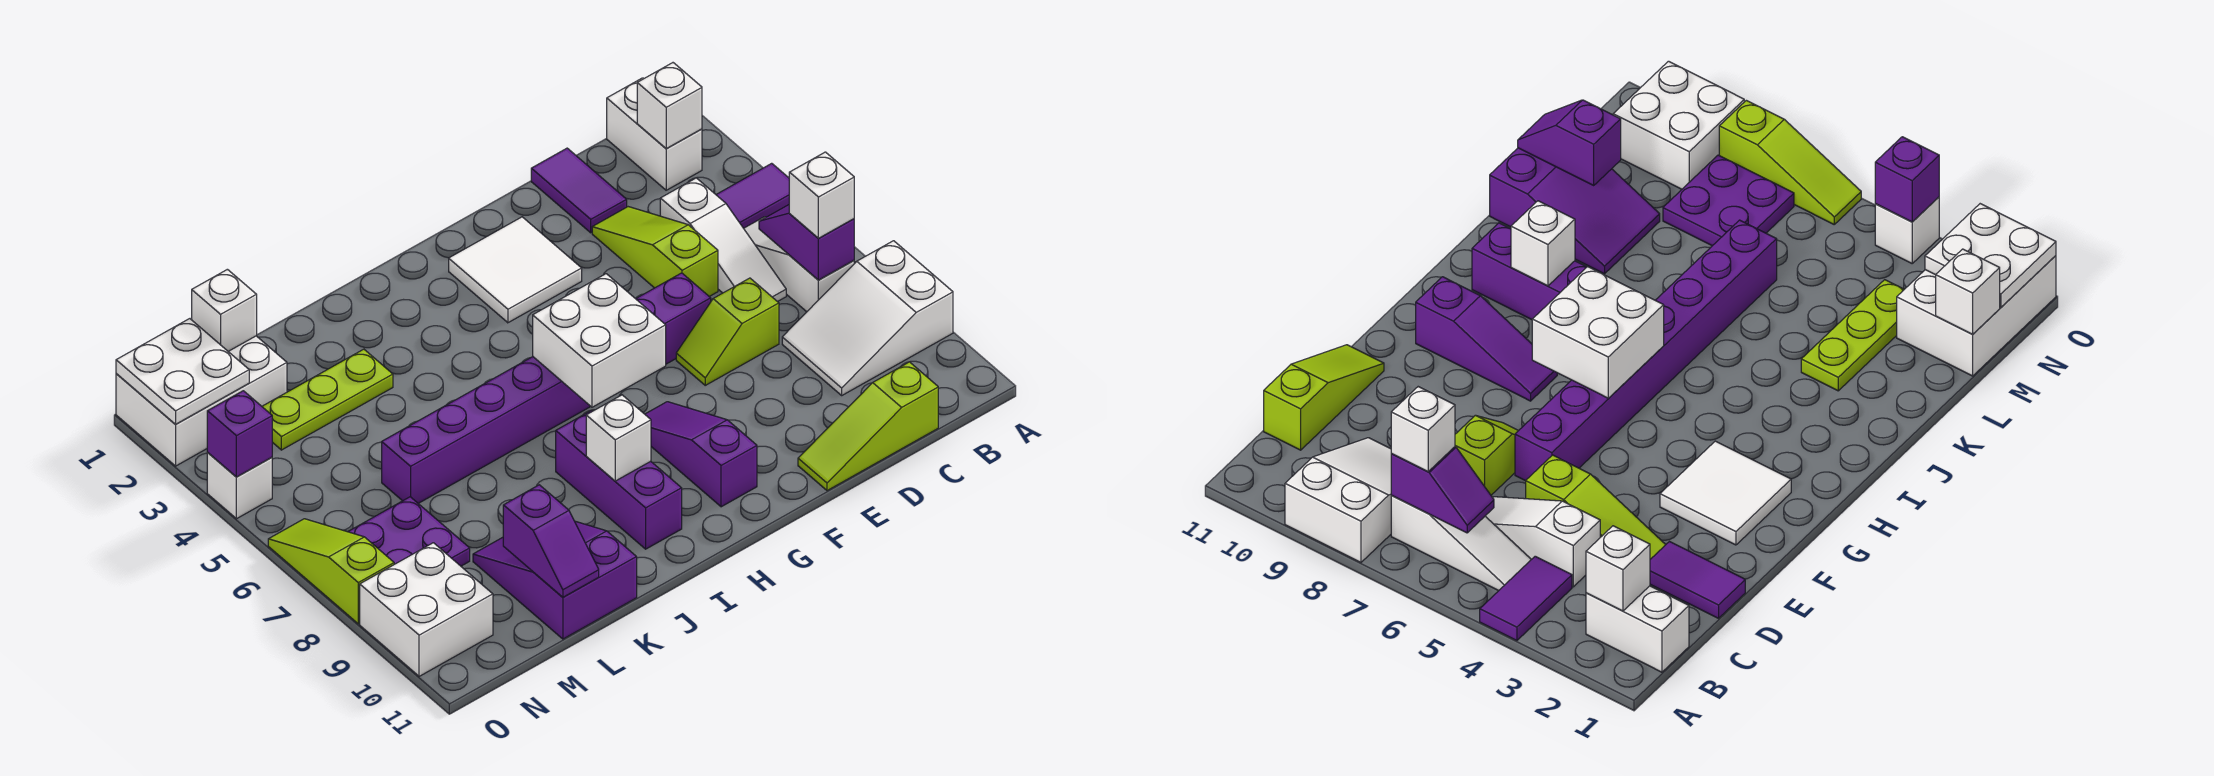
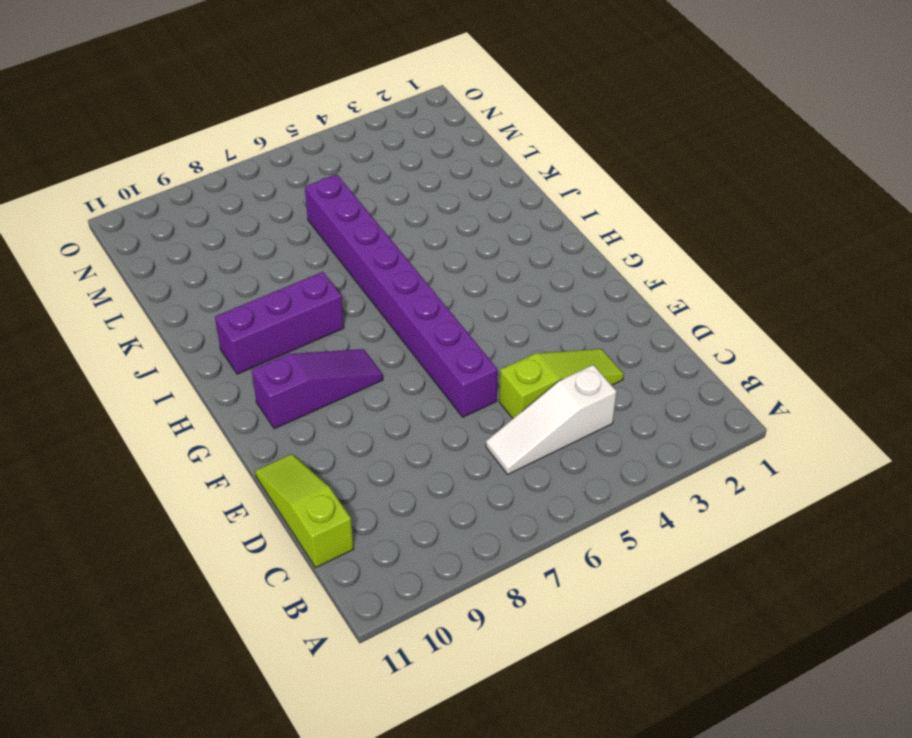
none -> purple 1x2 tile [716,163,789,228]
none -> white 2x3 slope [782,241,953,395]
none -> white 1x2 brick [607,78,702,190]

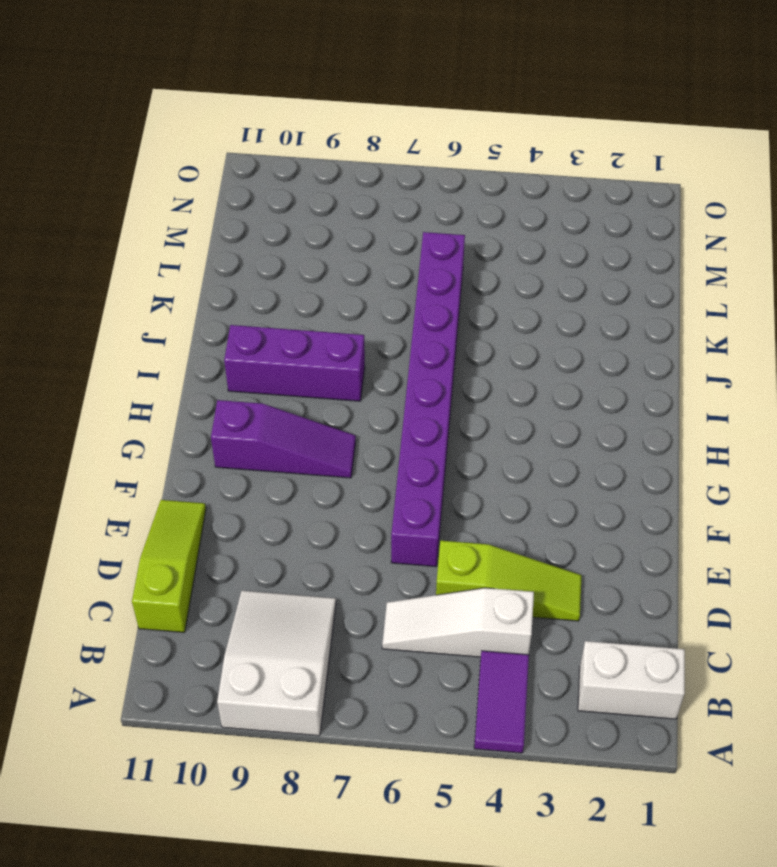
none -> white 1x3 slope [744,217,854,312]
none -> purple 1x2 tile [531,148,627,233]
none -> lime 1x2 slope [676,278,779,385]

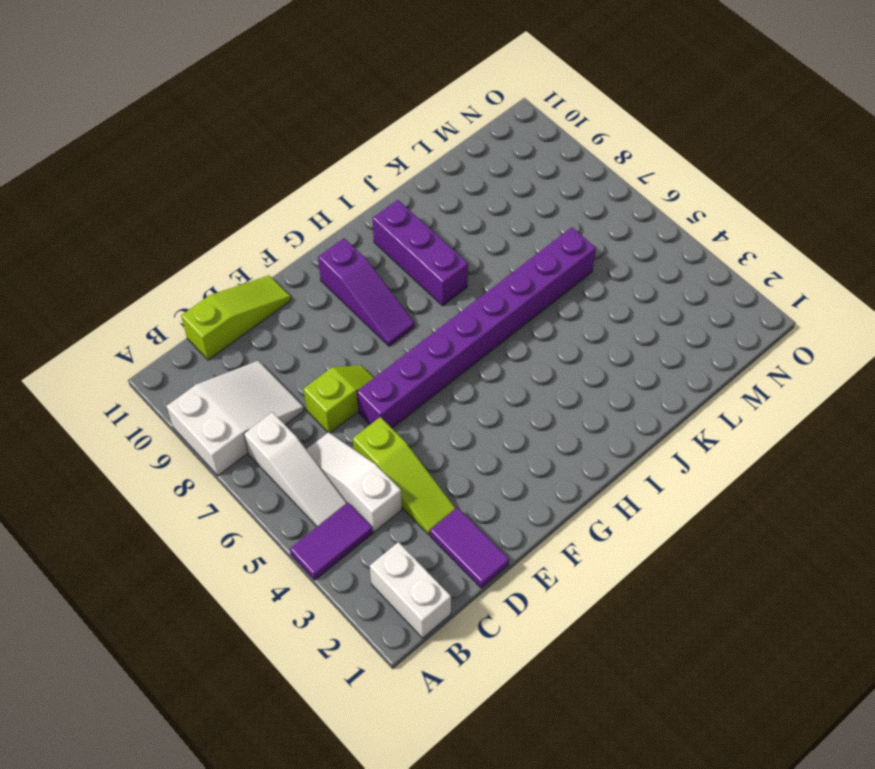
none -> white 2x2 tile [449,217,582,323]
none -> lime 1x3 plate [262,349,393,450]
none -> purple 2x3 slope [473,521,637,639]

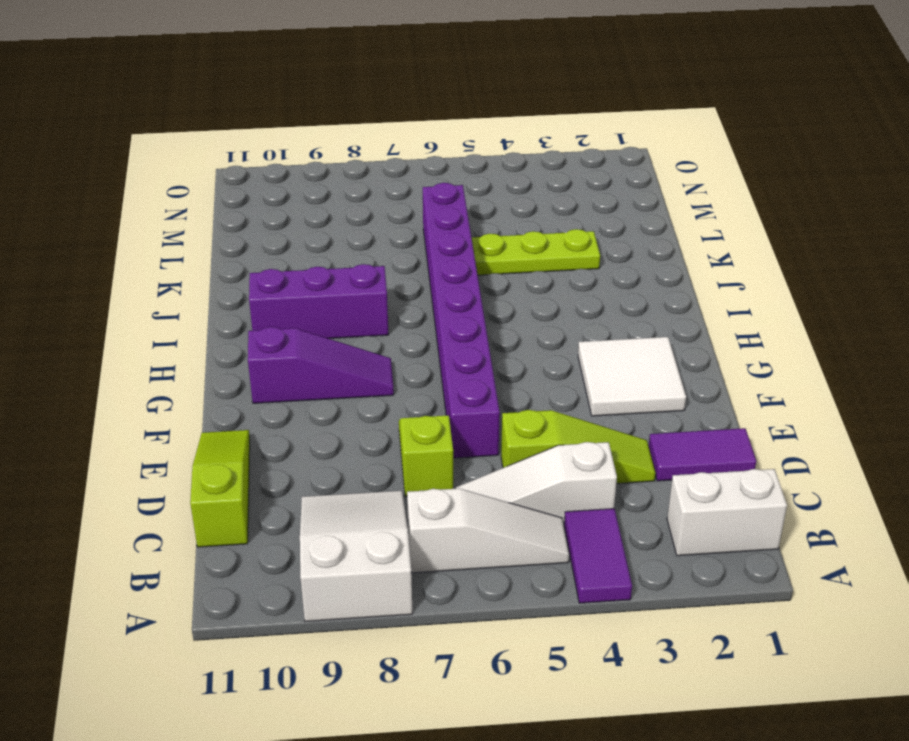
lime 1x3 plate [472,229,600,275] -> lime 1x3 plate turned to [262,349,393,450]
none -> purple 2x3 slope [473,521,637,639]
none -> white 2x3 brick [116,336,287,466]
none -> purple 2x2 plate [348,497,470,566]

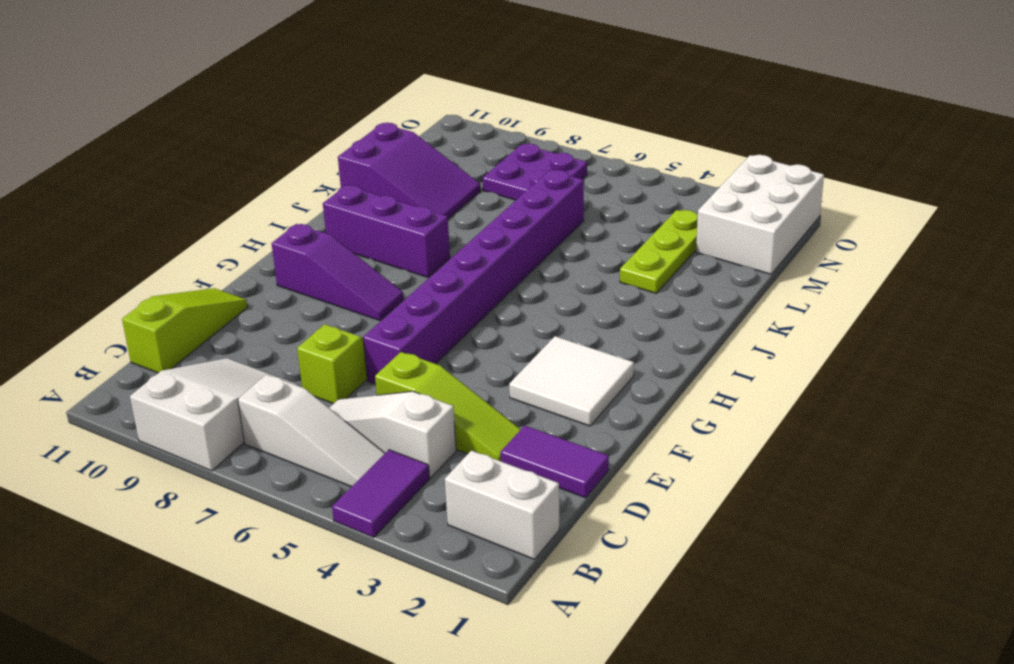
none -> white 2x2 brick [360,543,493,676]
none -> white 1x1 brick [207,453,272,519]
none -> lime 1x3 slope [268,519,394,624]

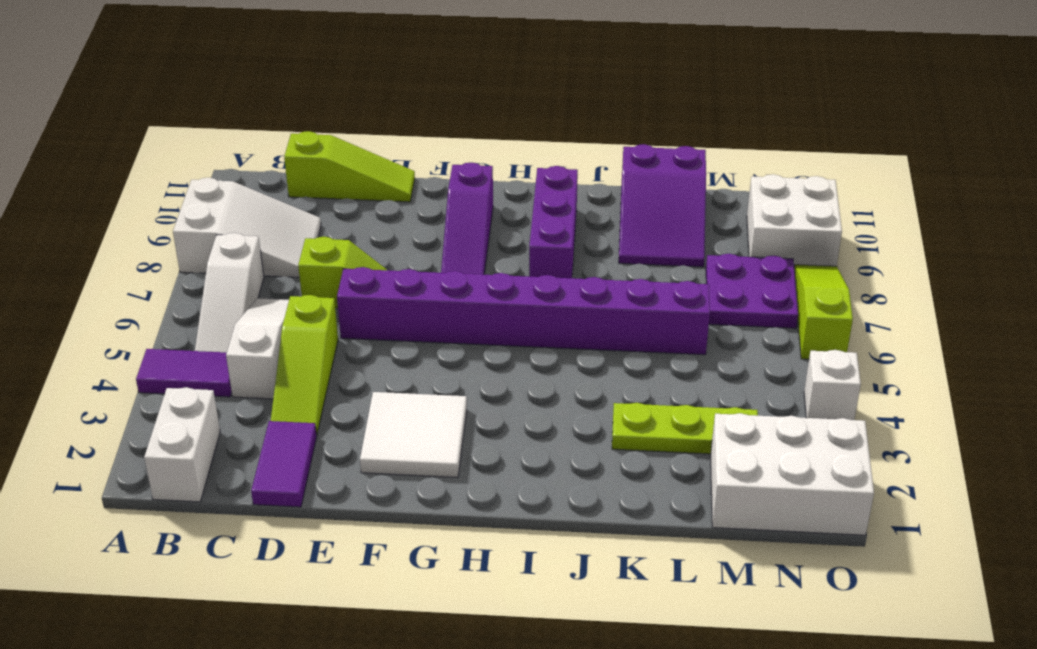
lime 1x3 slope [794,265,853,359] -> lime 1x3 slope turned to [268,519,394,624]
none -> white 1x1 brick [637,63,702,149]
none -> purple 1x2 slope [759,205,854,280]
none -> white 2x2 brick [533,274,666,407]

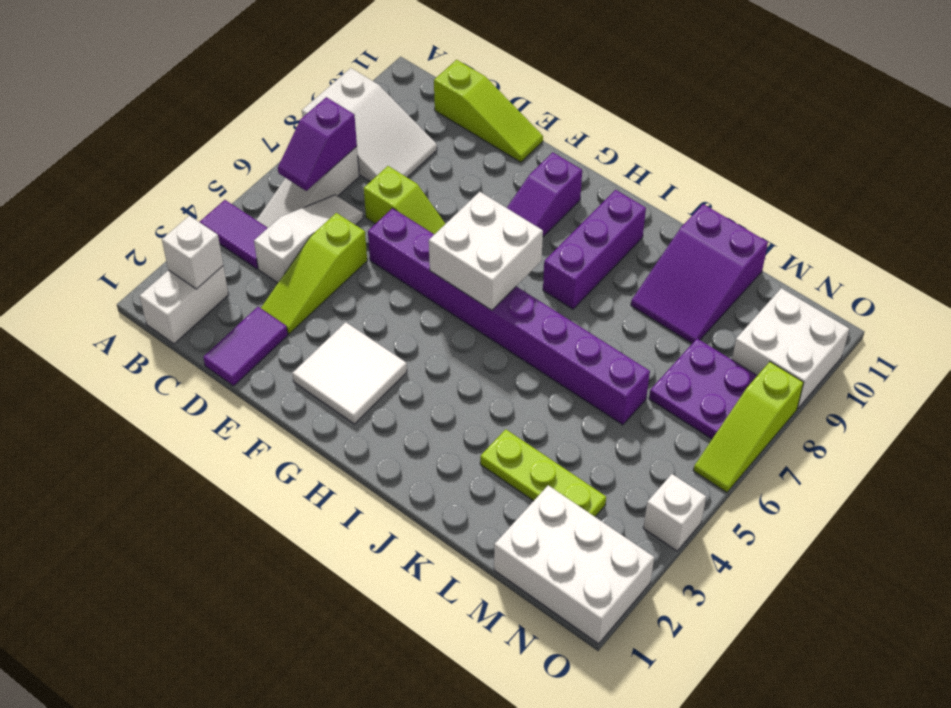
none -> white 1x1 brick [586,395,651,481]
none -> purple 1x2 slope [503,485,599,597]
none -> white 1x1 brick [192,269,257,352]

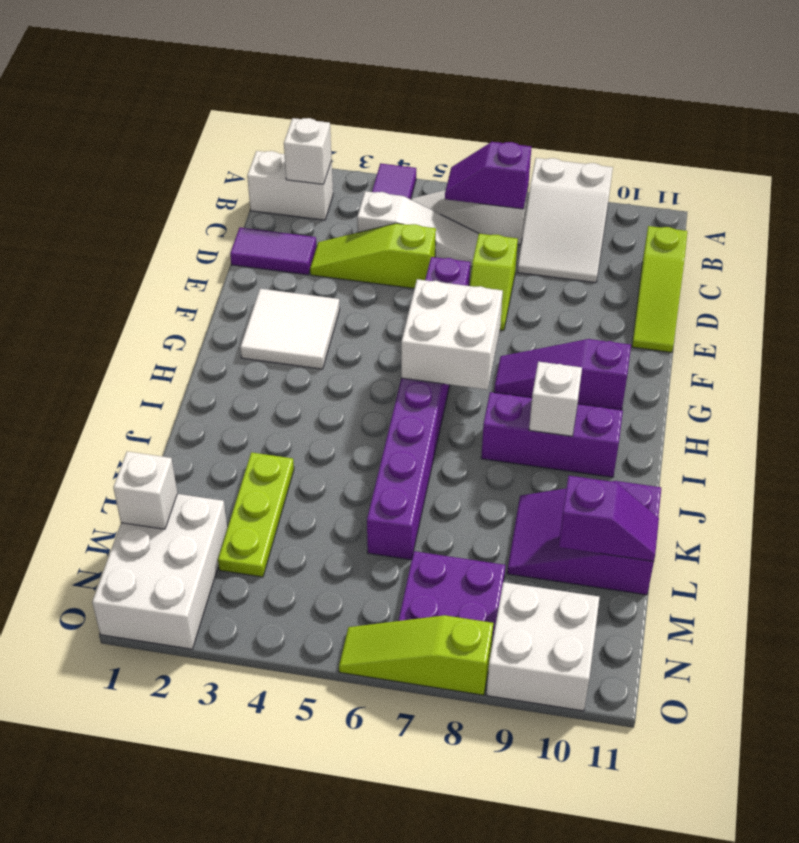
none -> white 1x1 brick [207,453,272,519]
none -> white 2x2 plate [116,319,249,425]
none -> purple 1x1 brick [207,391,272,477]

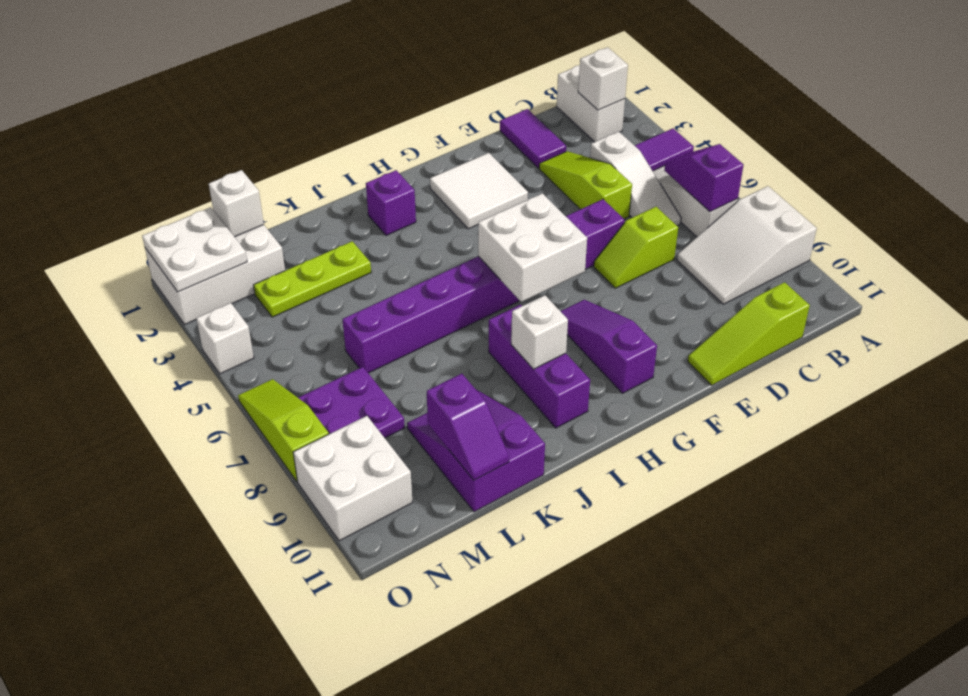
purple 1x1 brick [366,170,416,235] -> purple 1x1 brick moved to [207,391,272,477]
none -> white 1x1 brick [789,152,854,239]

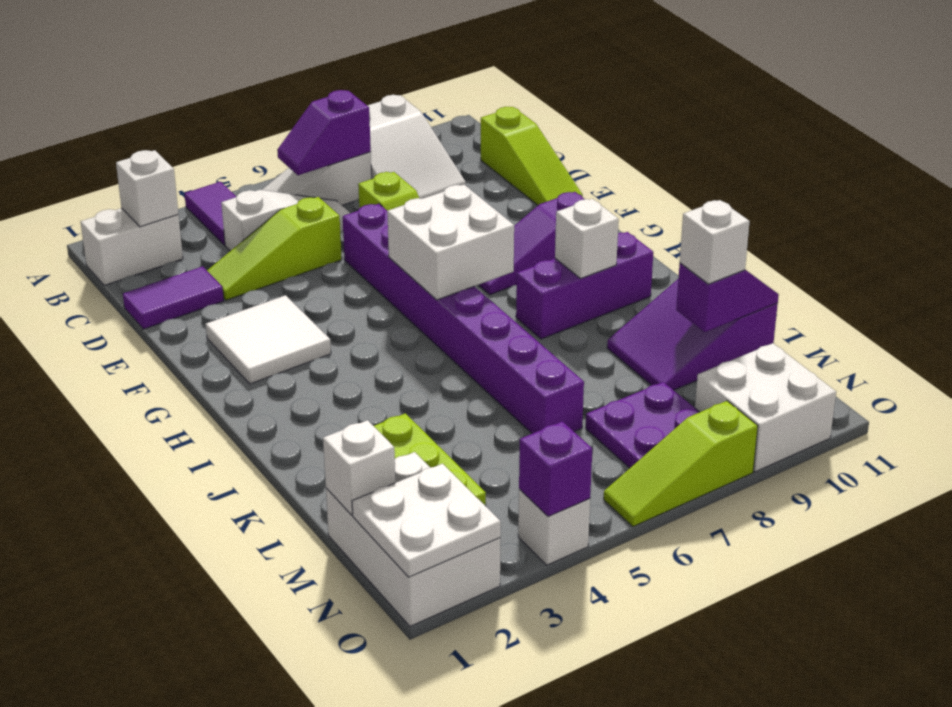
white 1x1 brick [680,200,750,284] -> white 1x1 brick moved to [789,152,854,239]

